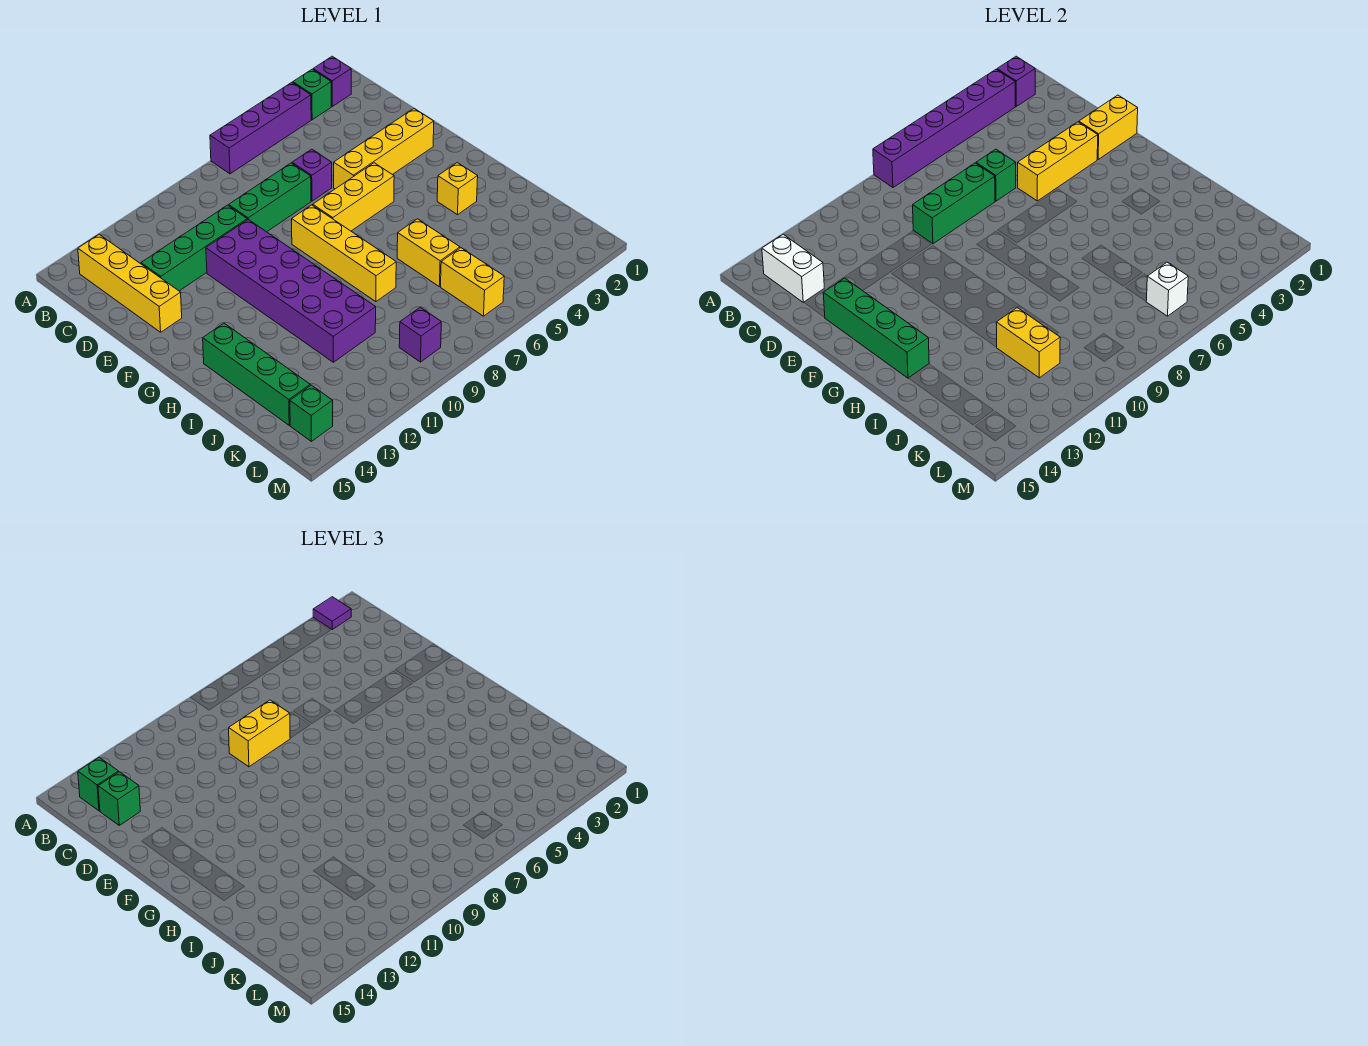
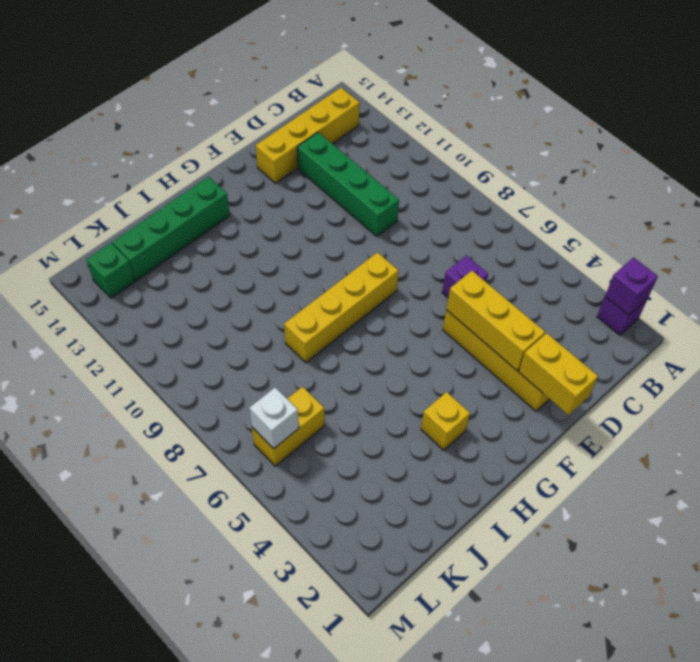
none -> green 1x1 brick [293,69,331,120]
none -> purple 1x4 brick [210,83,311,174]
none -> green 1x3 brick [229,163,311,232]
none -> purple 2x6 brick [206,220,376,362]

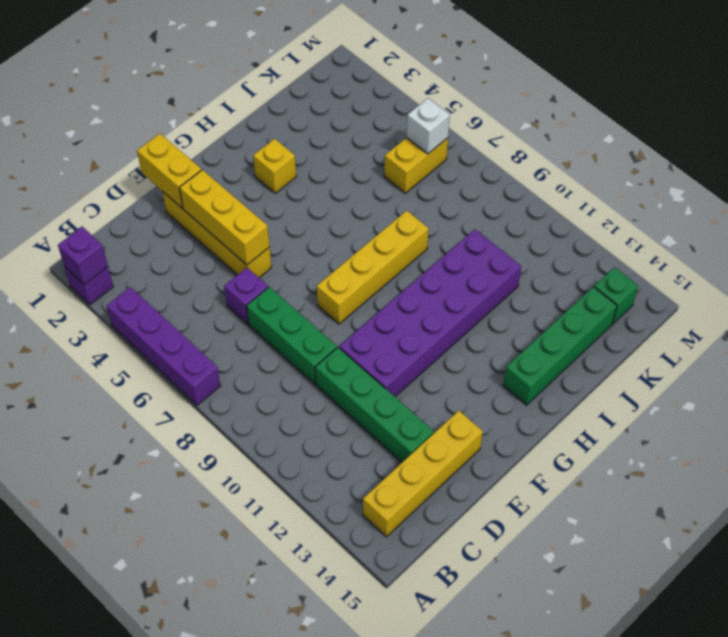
none -> green 1x1 brick [293,69,331,120]
none -> yellow 1x3 brick [313,163,394,231]
none -> yellow 1x2 brick [397,219,460,287]
none -> purple 1x1 brick [399,307,441,362]

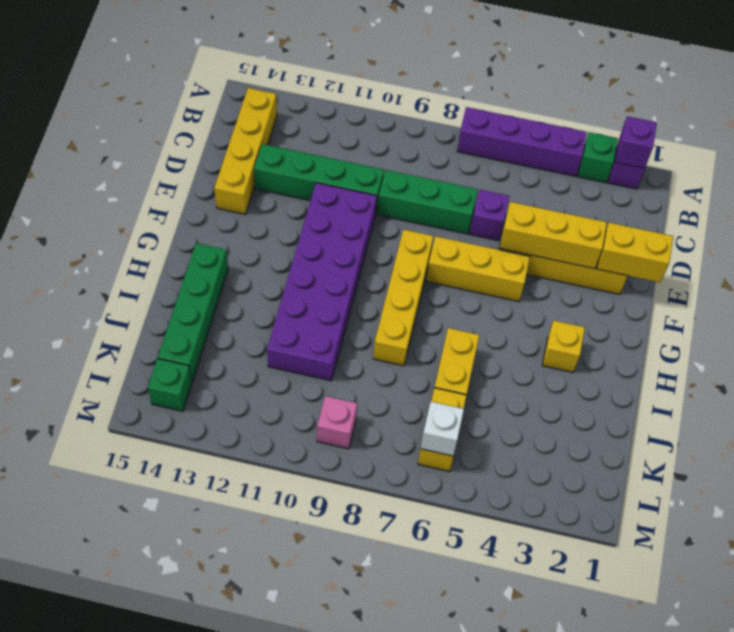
pink 1x1 brick [317,396,357,449] -> purple 1x1 brick [399,307,441,362]
none -> purple 1x6 brick [873,69,1015,187]
none -> white 1x2 brick [762,234,824,303]
none -> green 1x1 brick [976,149,1016,201]
none -> green 1x3 brick [913,163,995,244]

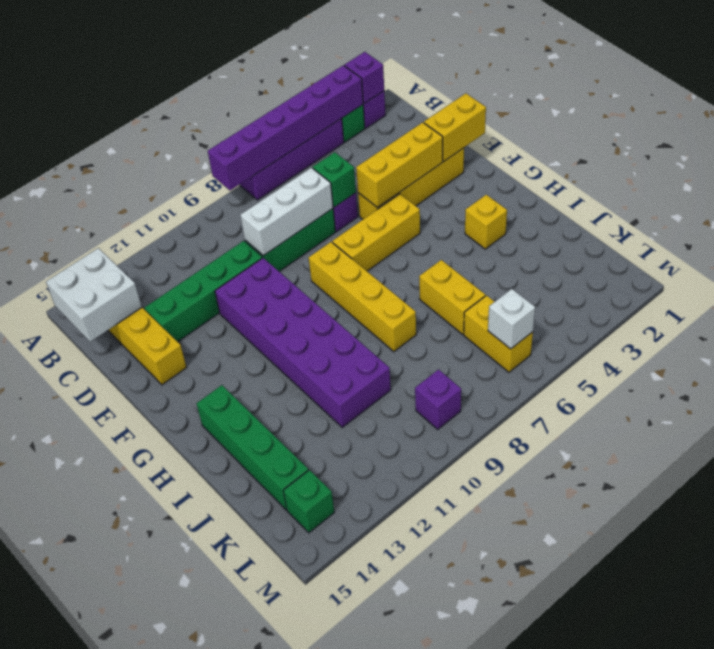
white 2x2 brick [46,248,142,342] -> white 1x2 brick [762,234,824,303]
white 1x3 brick [240,168,333,256] -> green 1x3 brick [913,163,995,244]
none -> green 1x4 brick [823,278,929,378]
none -> yellow 1x2 brick [996,308,1060,378]
none -> purple 1x1 tile [313,597,351,629]
none -> green 1x1 brick [78,757,119,811]

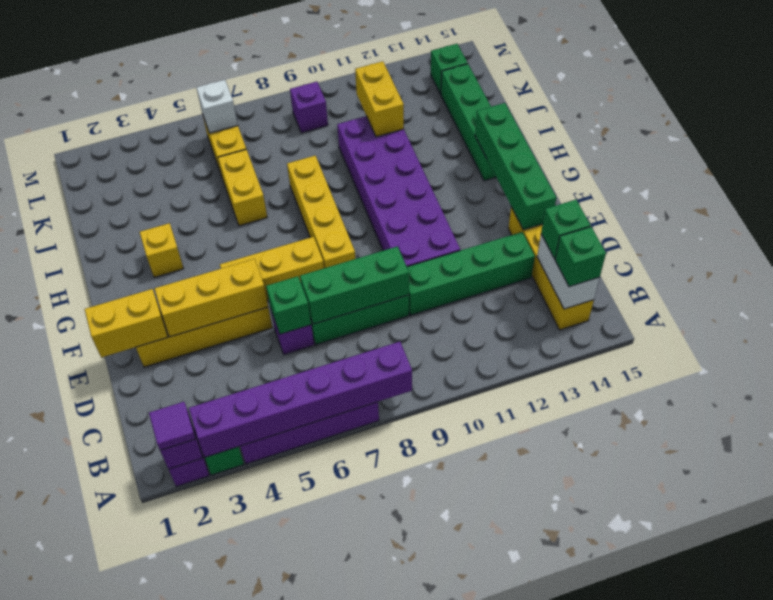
none -> yellow 1x2 brick [229,700,290,767]

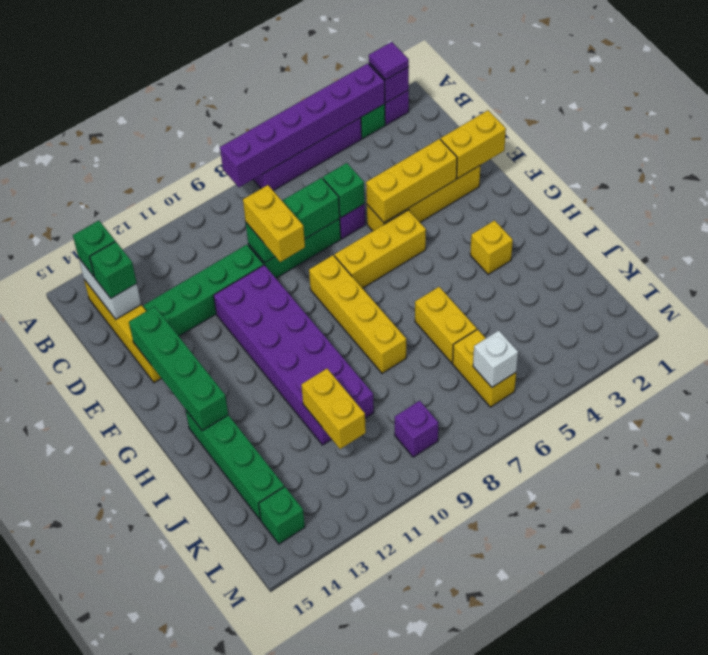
yellow 1x2 brick [243,185,305,262] -> yellow 1x2 brick turned to [229,700,290,767]

